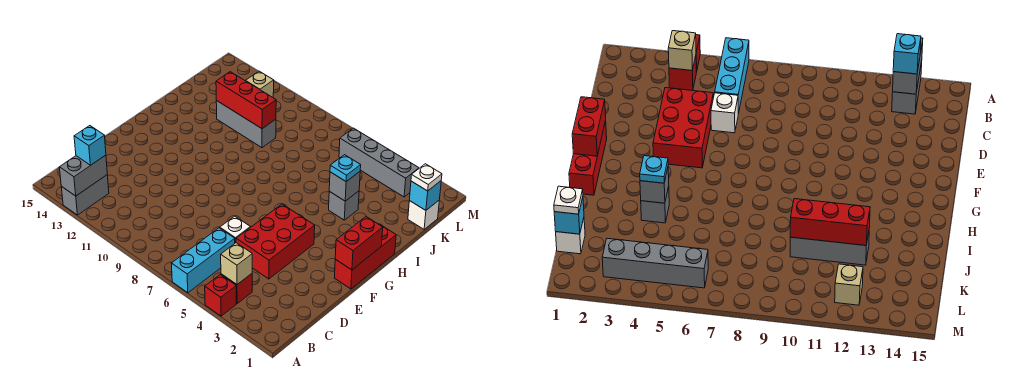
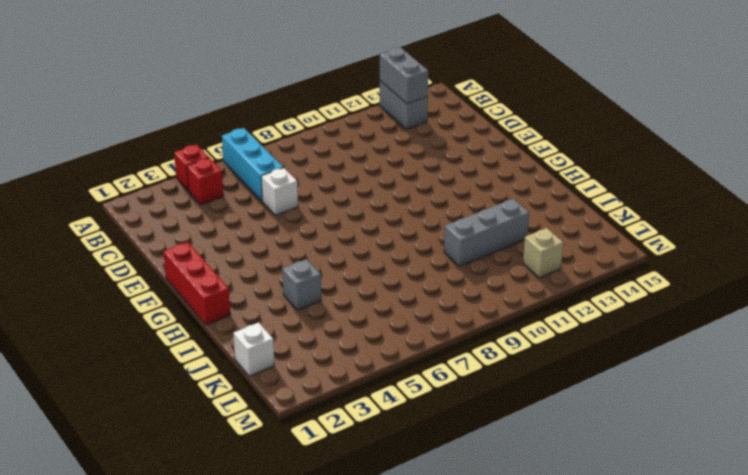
none -> red 2x3 brick [236,204,315,279]
none -> grey 1x4 brick [339,128,419,197]
none -> tan 1x1 brick [221,243,252,284]

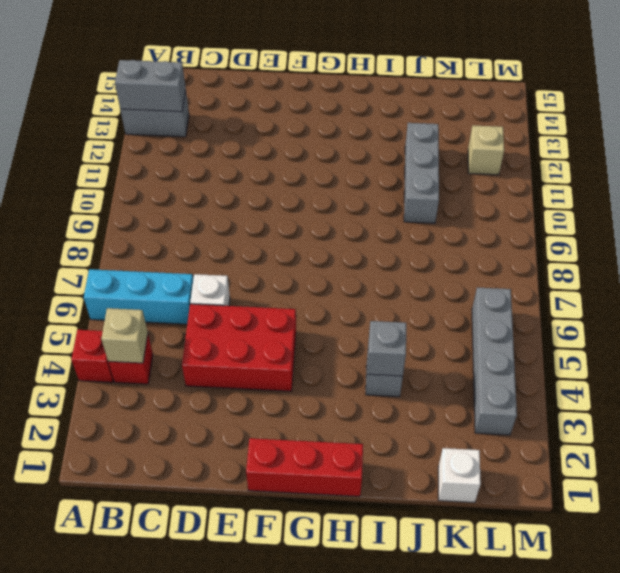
none -> red 1x2 brick [335,217,383,270]
none -> red 1x3 brick [216,72,276,129]
none -> cyan 1x1 brick [409,181,441,210]

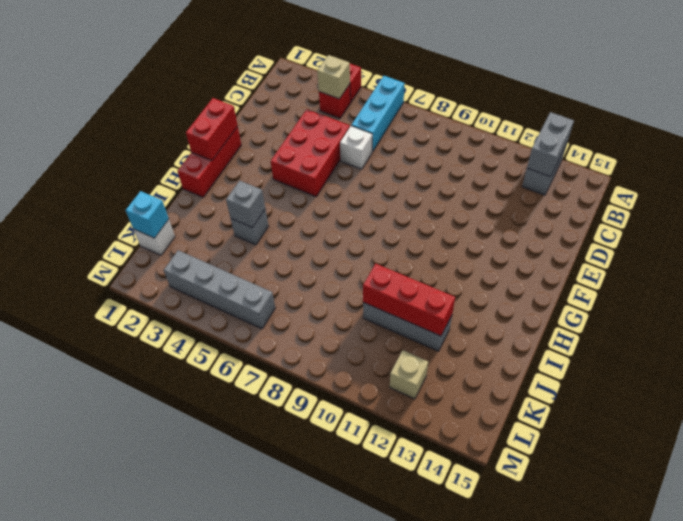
none -> cyan 1x1 brick [74,126,106,165]
none -> cyan 1x1 plate [330,155,361,182]
none -> white 1x1 plate [411,164,442,191]

